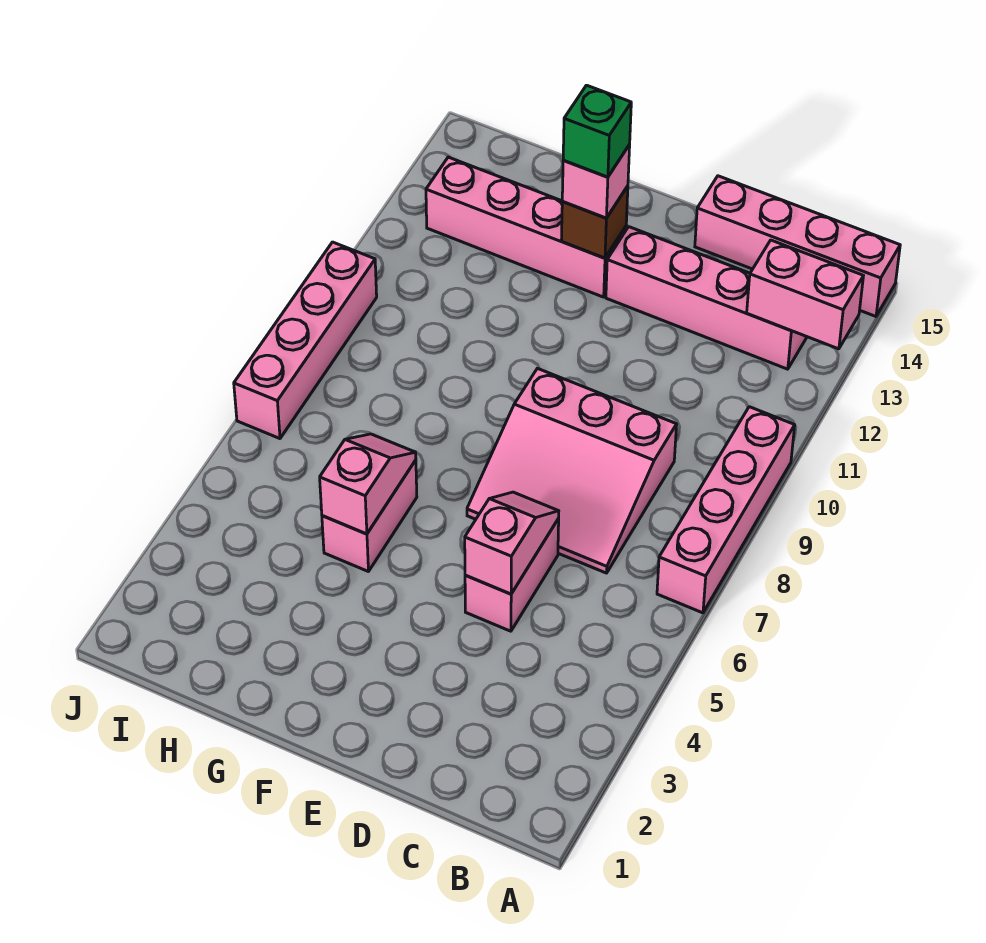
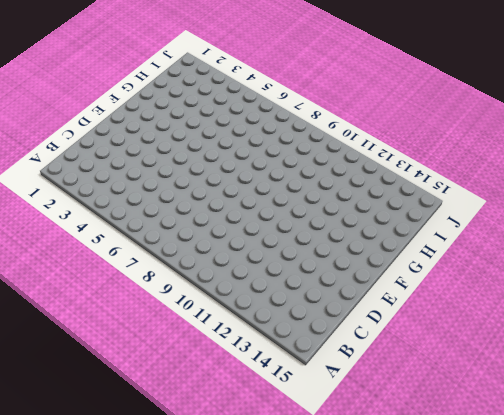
none -> pink 1x4 brick [657,407,795,613]
none -> pink 1x4 brick [695,176,900,316]
none -> pink 1x4 brick [606,227,807,369]

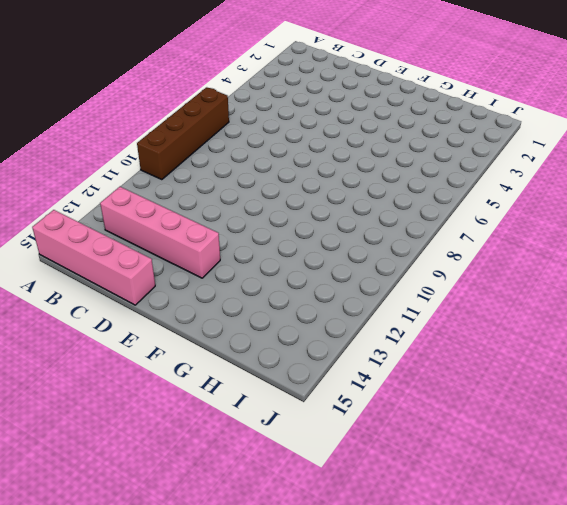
brown 1x4 brick [137,87,229,180] -> pink 1x4 brick [657,407,795,613]
none -> pink 3x3 slope [467,368,677,573]
none -> pink 1x2 brick [465,519,559,631]
none -> pink 1x4 brick [426,157,626,297]

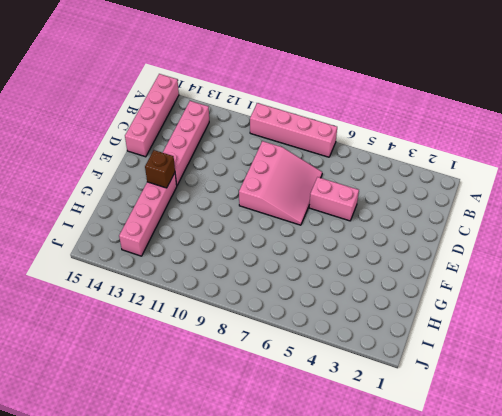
none -> pink 1x2 brick [322,460,417,572]
none -> pink 1x4 brick [234,242,377,439]
none -> pink 1x2 brick [747,240,863,349]

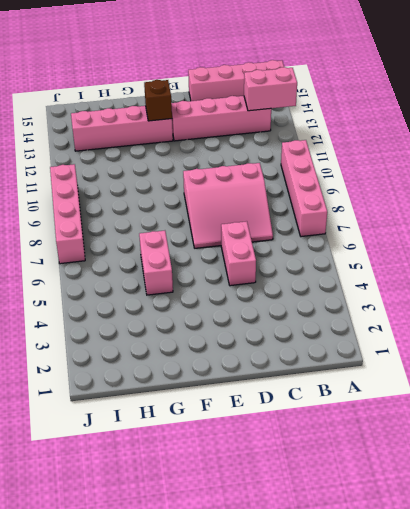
none -> pink 1x2 slope [465,492,559,594]
none -> pink 1x2 slope [320,434,416,534]
none -> pink 1x1 brick [562,145,630,218]

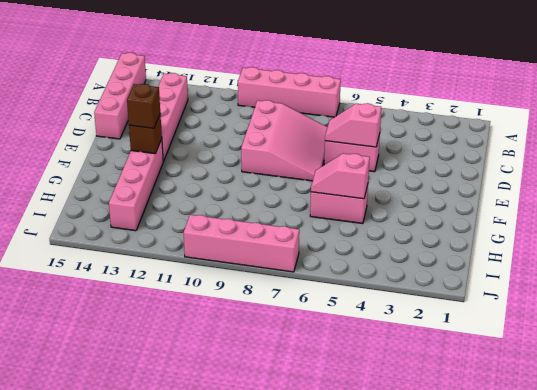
brown 1x1 brick [127,84,160,128] -> pink 1x1 brick [562,145,630,218]
none -> pink 1x2 brick [747,240,863,349]
none -> green 1x1 brick [563,85,631,177]

